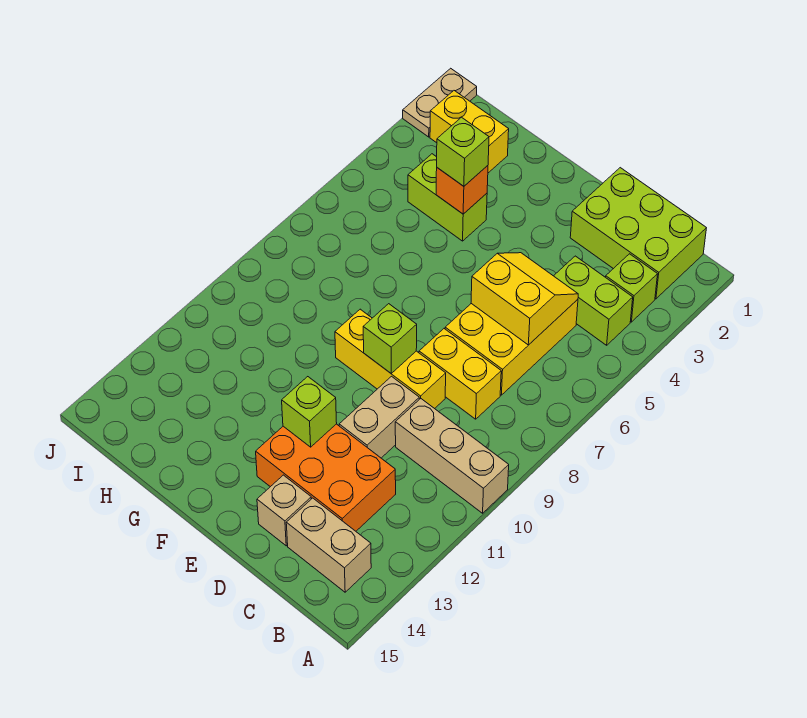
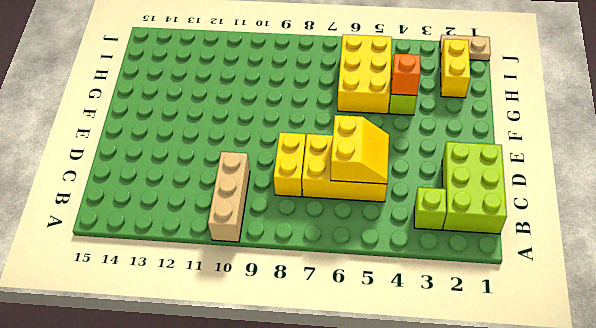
yellow 2x3 brick [338,34,392,114] -> none
none -> lime 1x2 brick [554,256,633,345]
none -> tan 1x2 brick [286,498,371,592]
none -> orange 2x3 brick [256,424,396,531]

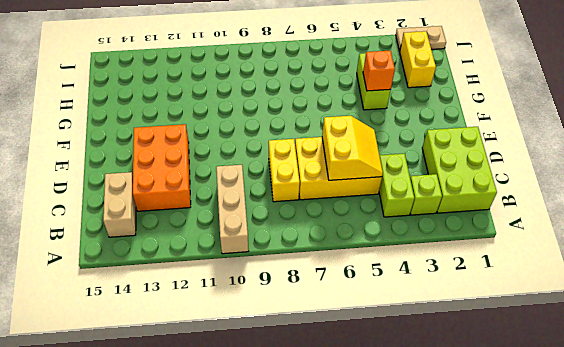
none -> yellow 1x3 brick [335,309,446,409]
none -> tan 1x2 brick [339,376,419,458]
none -> tan 1x1 brick [257,475,311,546]

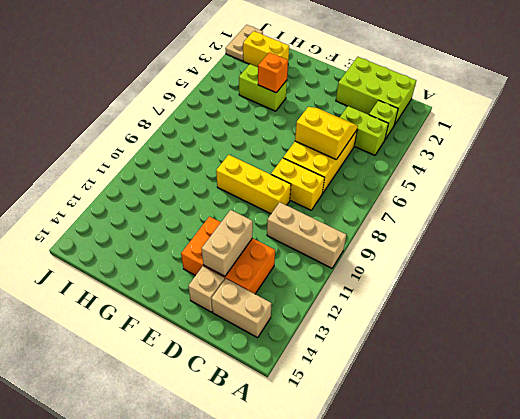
tan 1x2 brick [202,210,253,276] -> tan 1x2 brick moved to [339,376,419,458]
none -> lime 1x1 brick [363,304,417,373]
none -> lime 1x1 brick [282,377,337,447]
none -> lime 1x1 brick [437,117,489,186]

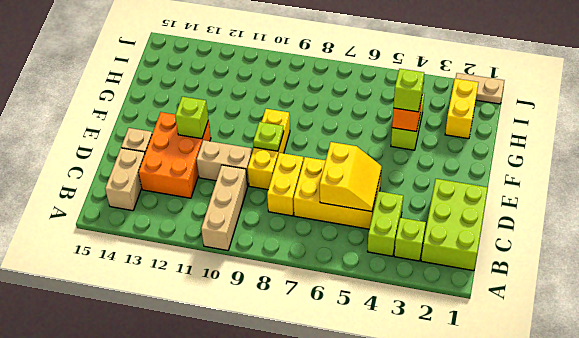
lime 1x1 plate [253,122,284,151] -> lime 1x1 brick [363,304,417,373]

